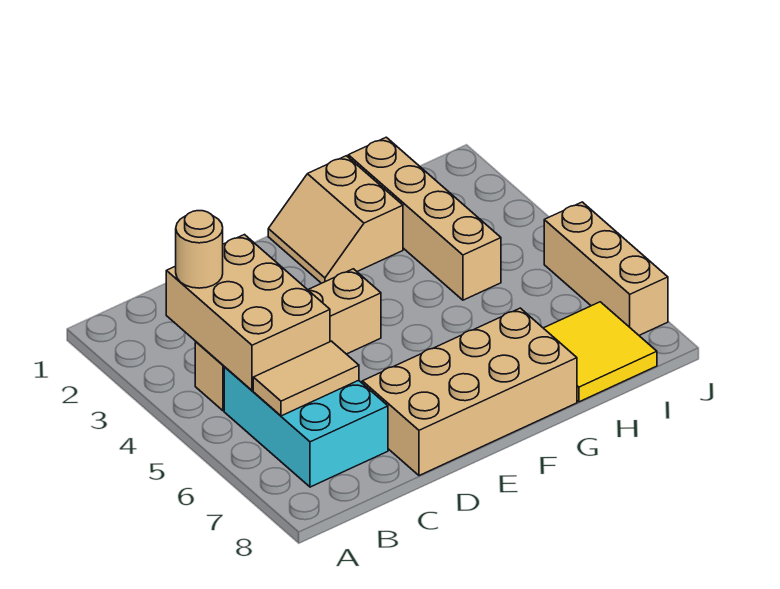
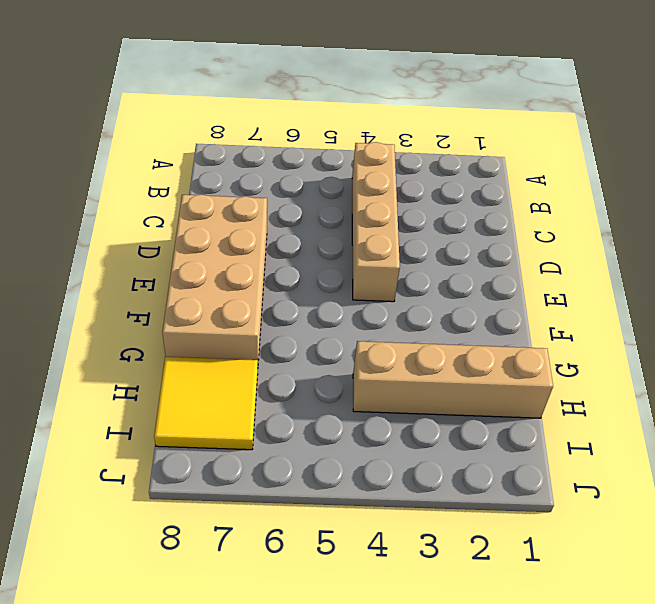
none -> cyan 2x3 brick [224,367,388,487]
none -> tan 2x2 slope [268,156,403,283]

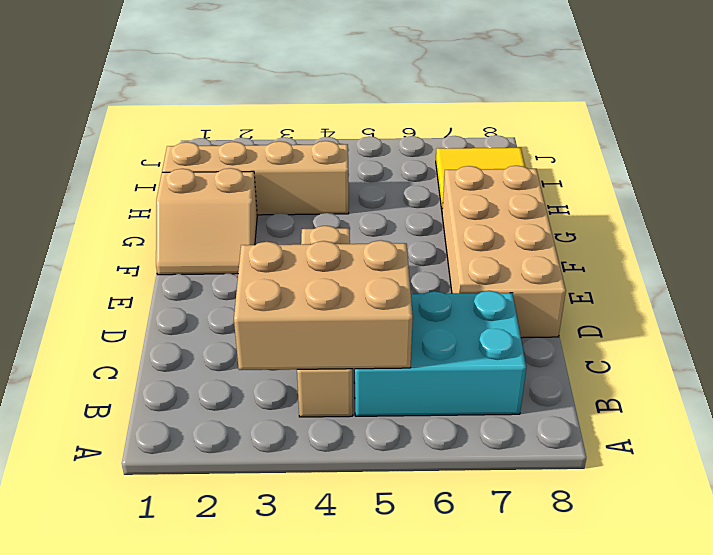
none -> tan 1x3 brick [544,202,668,335]
none -> tan 1x2 tile [253,341,359,416]

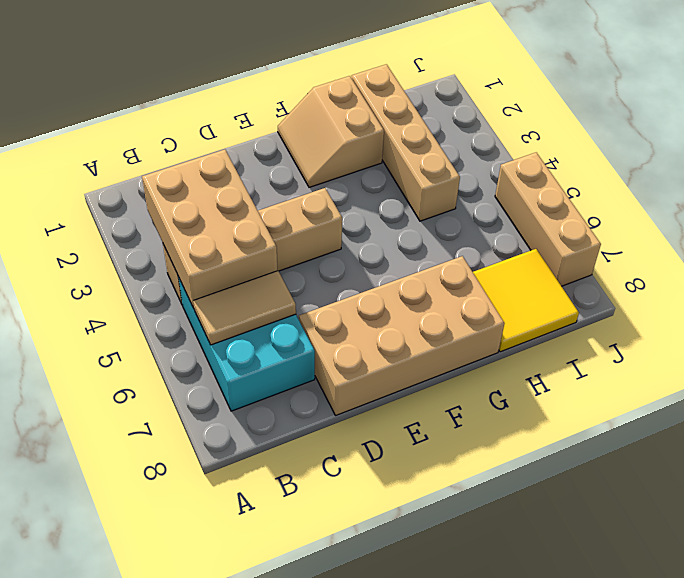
none -> tan 1x1 round brick [176,211,223,288]

